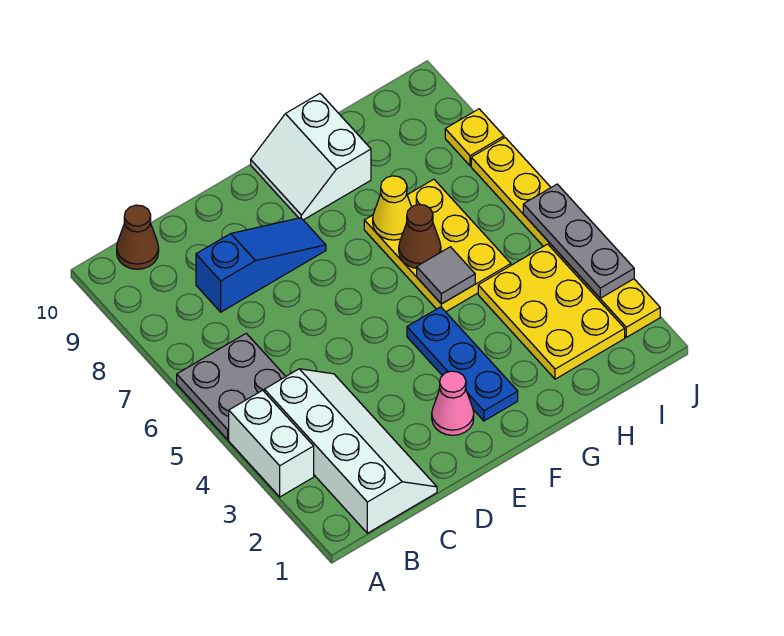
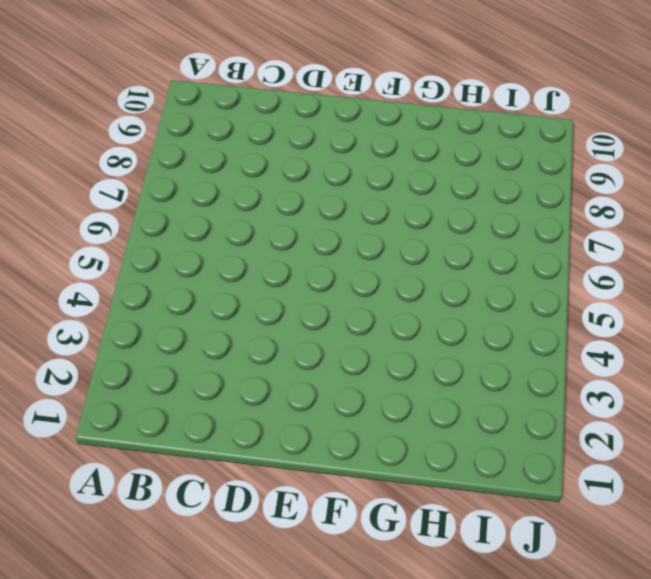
none -> white 1x2 brick [229,390,314,497]
none -> grey 2x2 plate [177,333,286,440]
none -> white 2x4 slope [264,369,437,533]

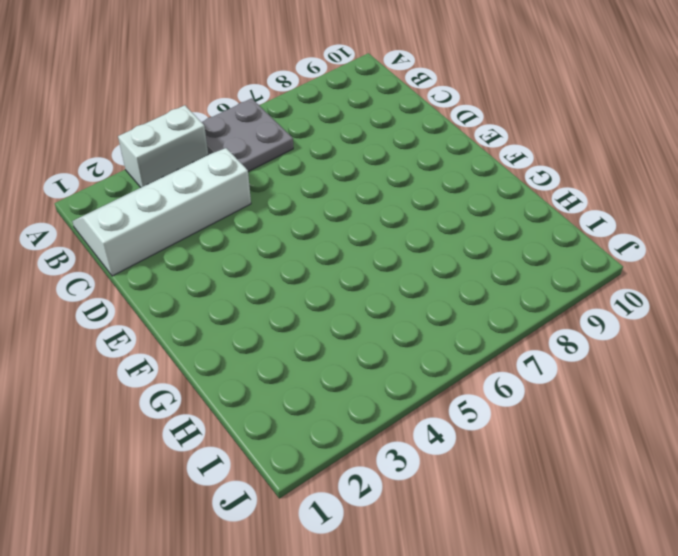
white 2x4 slope [72,148,251,276] -> white 2x4 slope turned to [264,369,437,533]
none -> brown 1x1 cone [117,205,159,269]
none -> blue 1x3 slope [196,218,326,312]
none -> pink 1x1 cone [432,371,474,435]

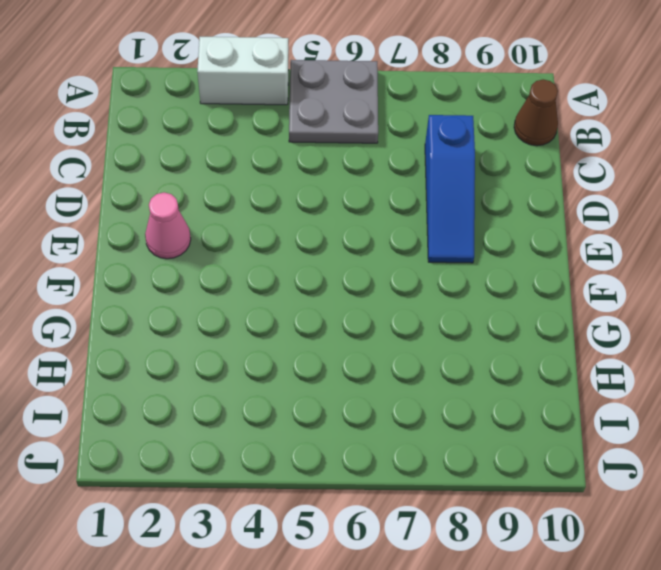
none -> white 2x4 slope [264,369,437,533]
none -> blue 1x3 plate [407,307,518,421]
none -> white 2x2 slope [251,94,371,220]

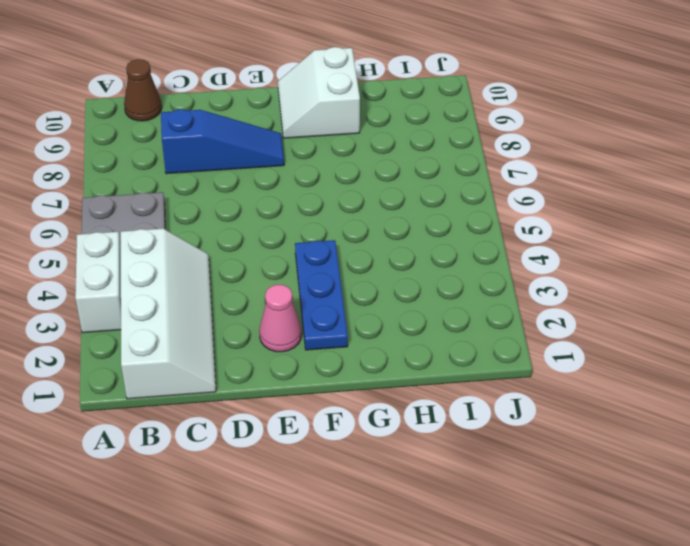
none -> yellow 2x3 plate [364,179,511,312]
none -> yellow 2x3 plate [478,244,625,379]
none -> yellow 1x6 plate [471,138,660,337]

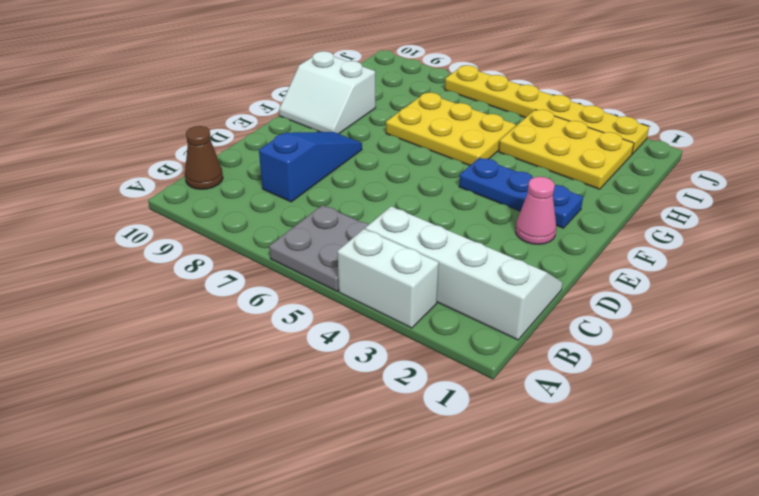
none -> yellow 1x1 plate [445,109,504,166]
none -> grey 1x1 tile [417,247,475,304]
none -> brown 1x1 cone [399,204,441,268]

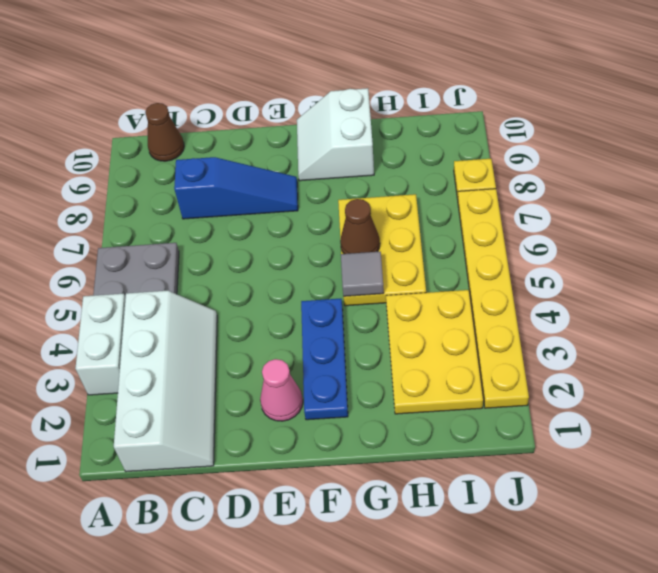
none -> yellow 1x1 cone [373,176,411,240]
none -> grey 1x3 plate [523,184,634,298]

